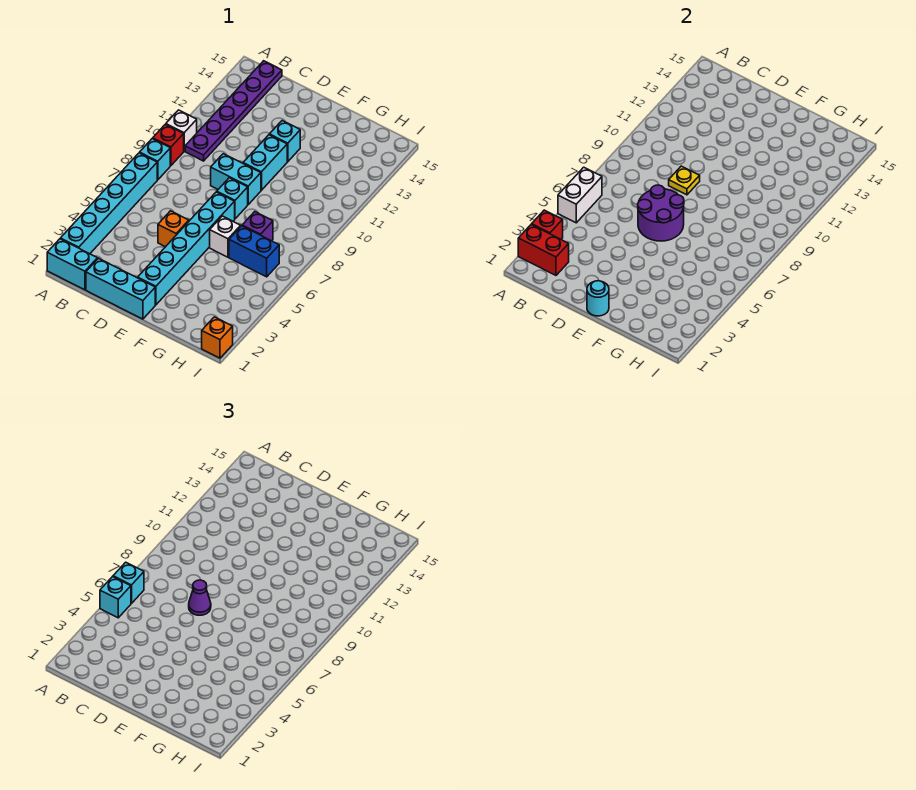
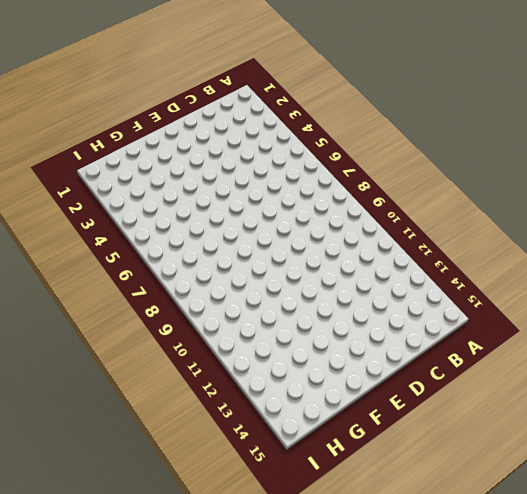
none -> cyan 1x2 brick [47,239,98,290]
none -> cyan 1x6 brick [60,153,157,254]
none -> cyan 1x1 brick [140,139,170,180]

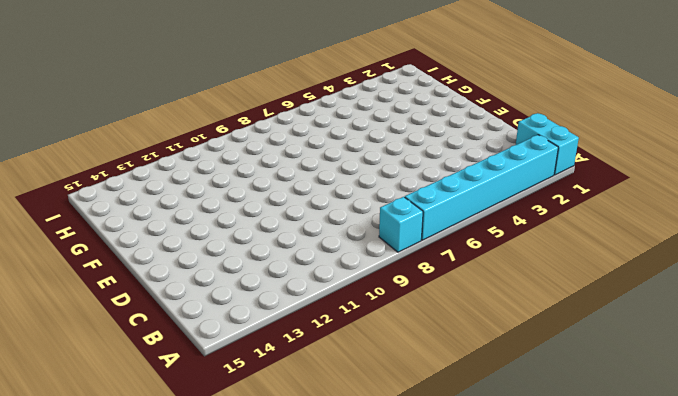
none -> red 1x1 brick [153,124,184,165]
none -> white 1x1 brick [166,110,197,151]
none -> purple 1x6 plate [185,61,282,161]

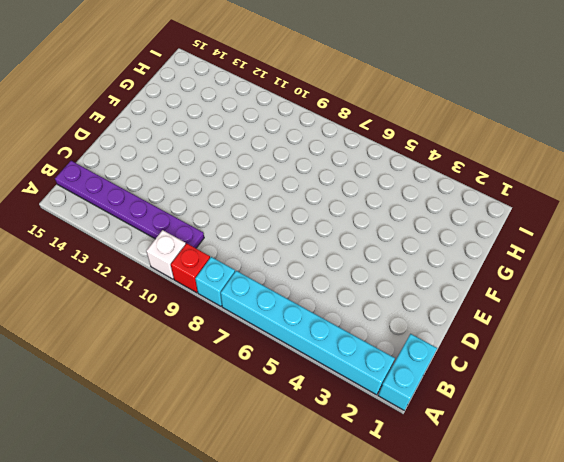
none -> cyan 1x3 brick [86,258,155,319]
none -> orange 1x1 brick [158,211,189,247]
none -> cyan 1x2 brick [211,154,261,204]

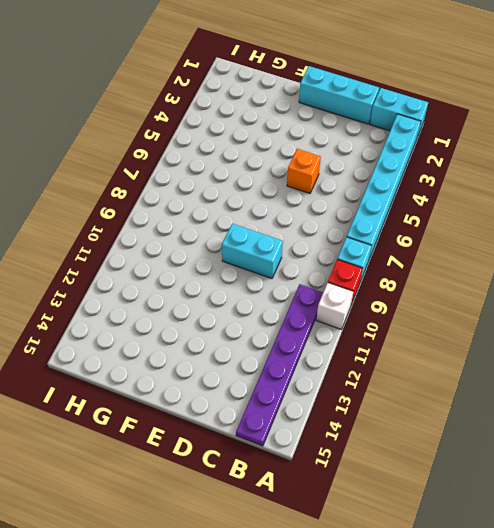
none -> cyan 1x6 brick [138,192,235,305]
none -> cyan 1x1 brick [217,178,248,219]
none -> cyan 1x2 brick [243,135,287,190]

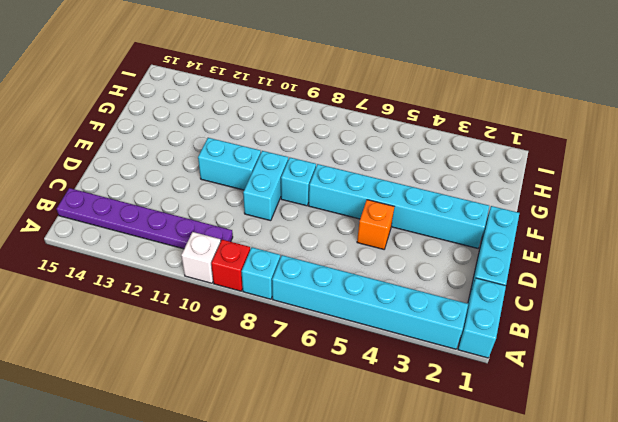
none -> cyan 1x1 brick [269,121,300,162]
none -> white 1x1 brick [210,216,241,257]
none -> blue 1x2 brick [229,226,279,277]

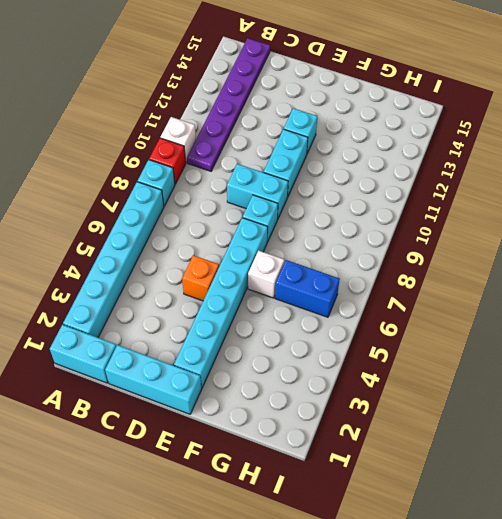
none -> purple 1x1 brick [242,212,273,241]
none -> orange 1x1 brick [202,317,233,358]
none -> red 1x2 brick [518,224,569,275]

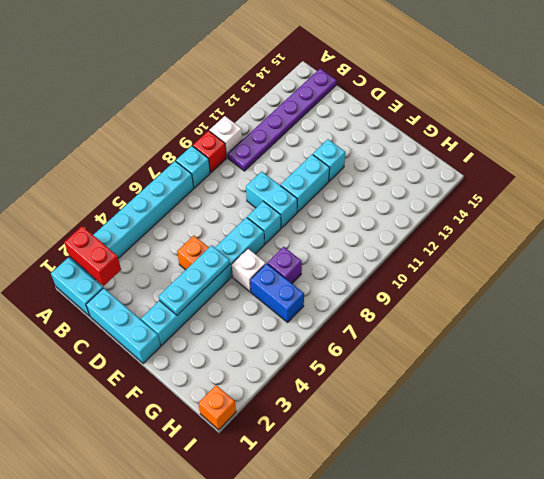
cyan 1x3 plate [158,246,230,315] -> none
none -> red 1x1 brick [532,210,563,239]
none -> white 1x2 brick [558,167,602,223]
none -> purple 2x2 round brick [638,185,684,241]

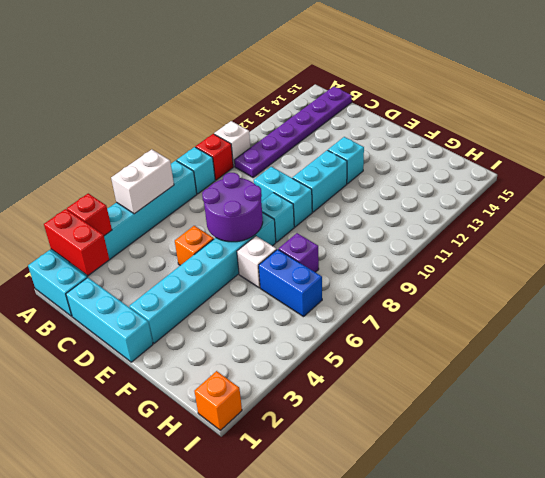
none -> yellow 1x1 plate [669,166,700,195]
none -> cyan 1x1 round brick [587,281,609,316]
none -> cyan 1x1 brick [100,577,131,618]

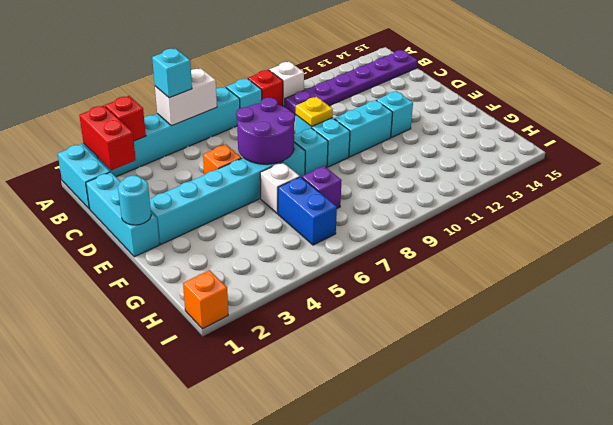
none -> cyan 1x1 brick [113,562,144,604]
none -> purple 1x1 cone [189,580,211,615]

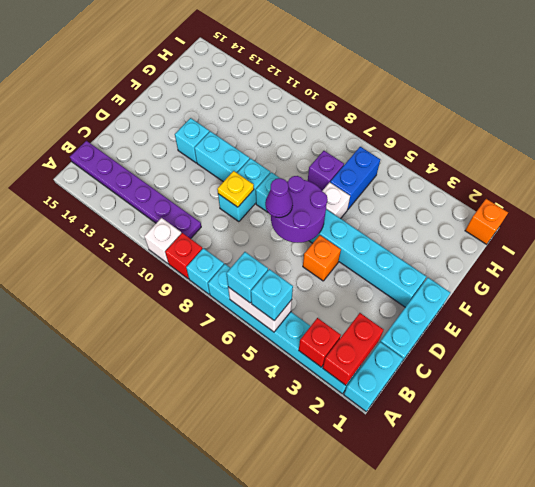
none -> cyan 1x1 round brick [587,281,609,316]

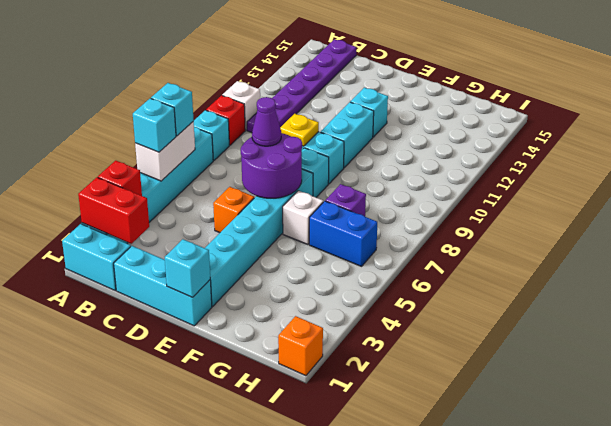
cyan 1x1 brick [165,239,210,297] -> cyan 1x1 round brick [587,281,609,316]

